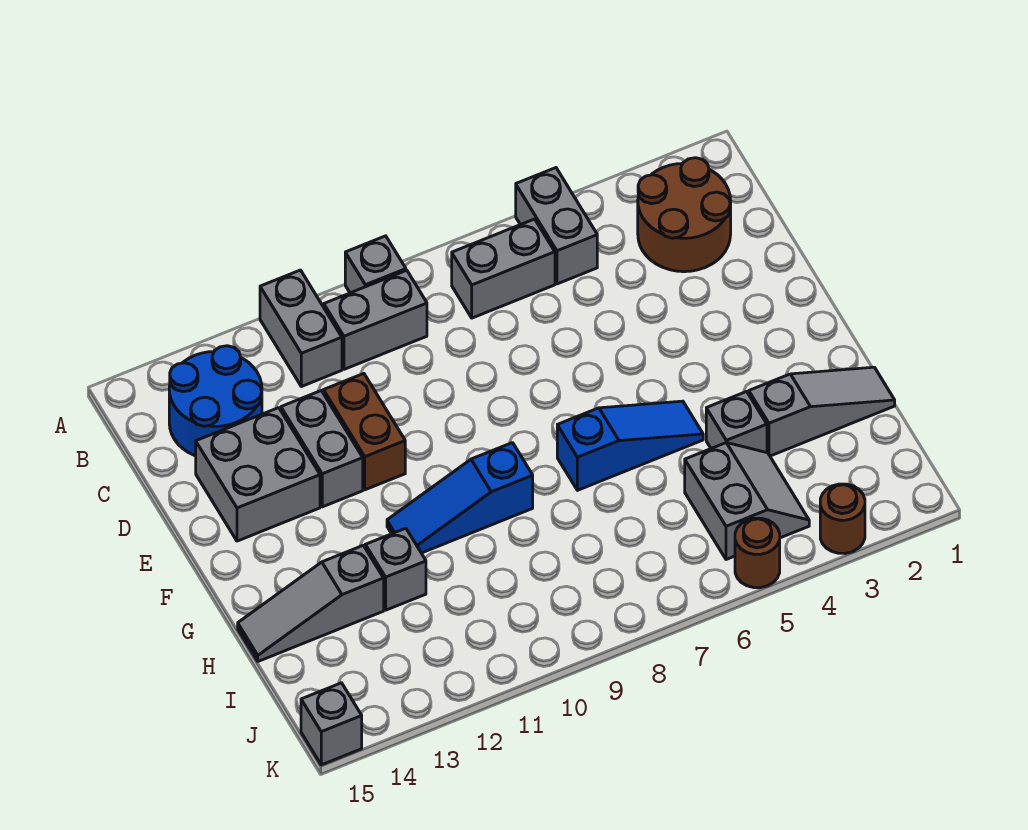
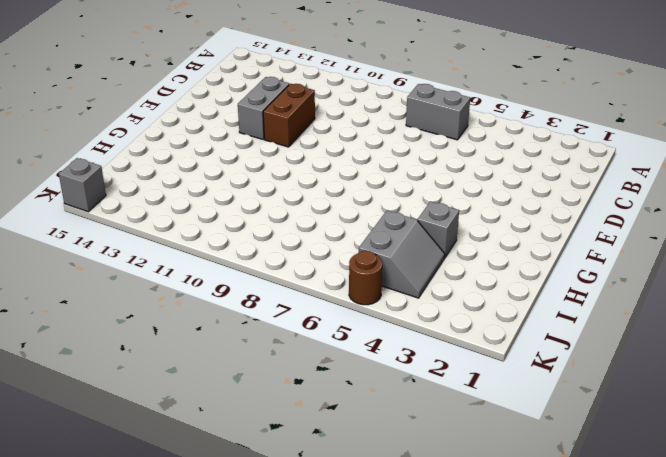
none -> grey 1x2 brick [516,168,597,284]
none -> grey 1x1 brick [345,236,406,293]
none -> grey 1x2 brick [260,270,342,387]

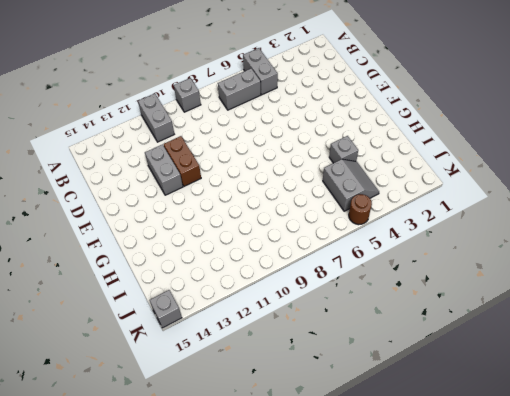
none -> brown 2x2 round brick [638,158,731,272]
none -> grey 1x2 brick [324,270,427,369]
none -> blue 2x2 round brick [169,346,262,456]

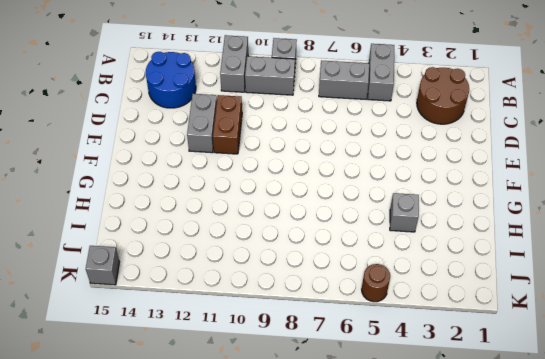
none -> grey 2x2 brick [196,408,320,541]
none -> blue 1x3 slope [557,401,703,490]
none -> blue 1x3 slope [387,443,533,553]

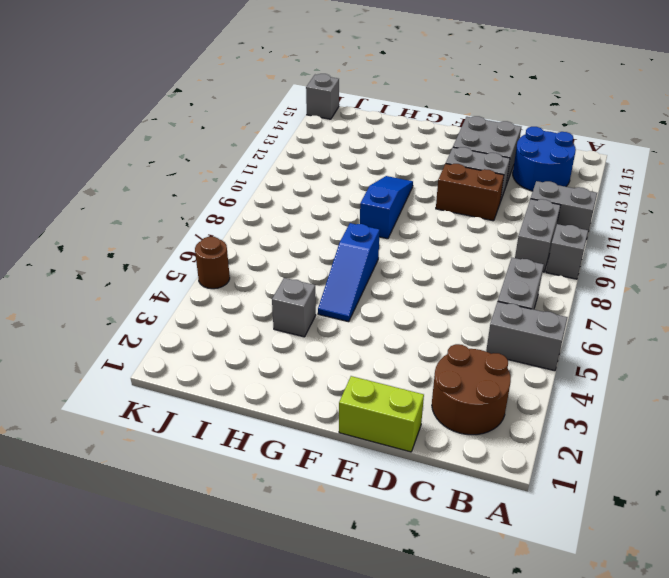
lime 1x2 brick [339,376,424,452] -> none
none -> grey 1x3 slope [749,367,895,456]
none -> grey 1x1 brick [365,528,426,610]
none -> grey 1x3 slope [238,546,384,661]

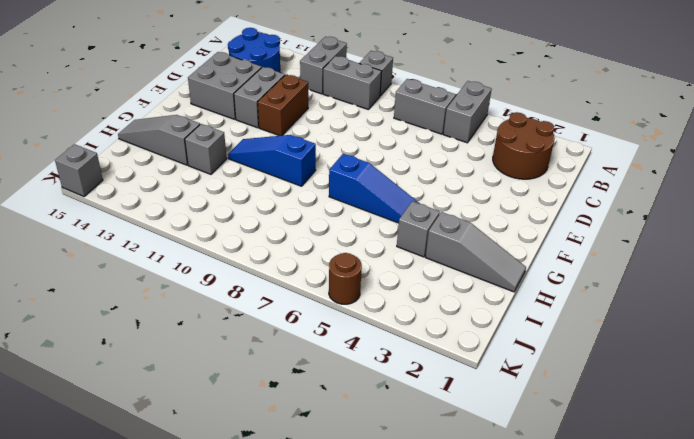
none -> grey 2x2 slope [685,443,809,560]
none -> brown 1x1 round brick [820,484,865,554]

